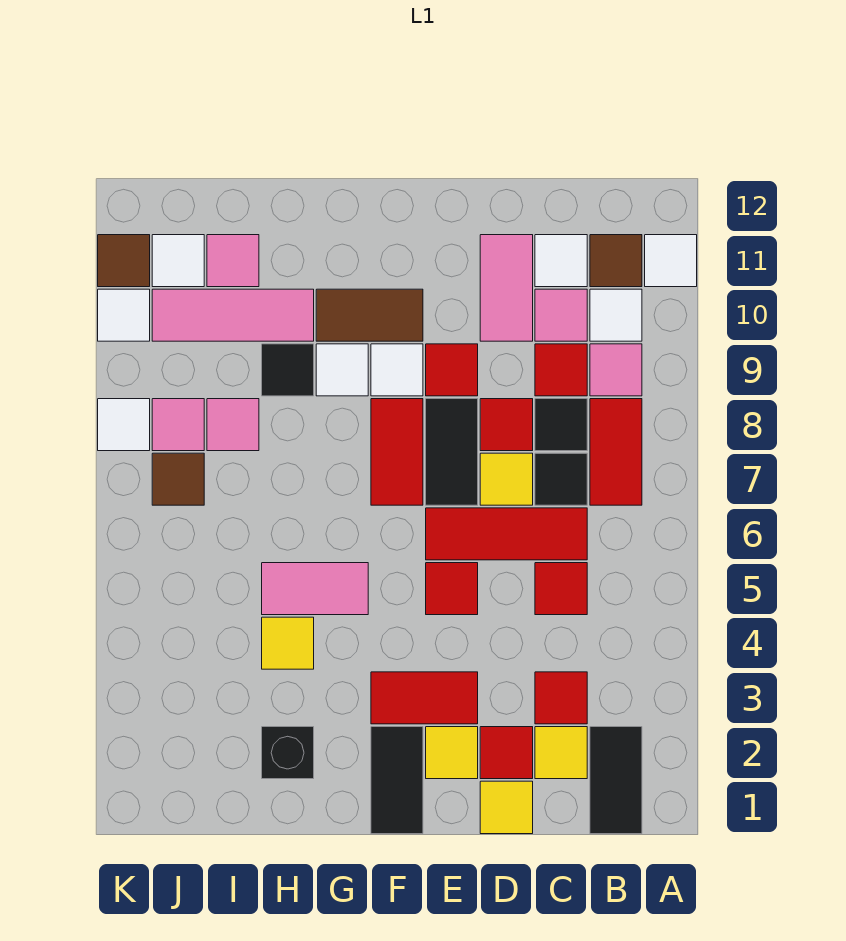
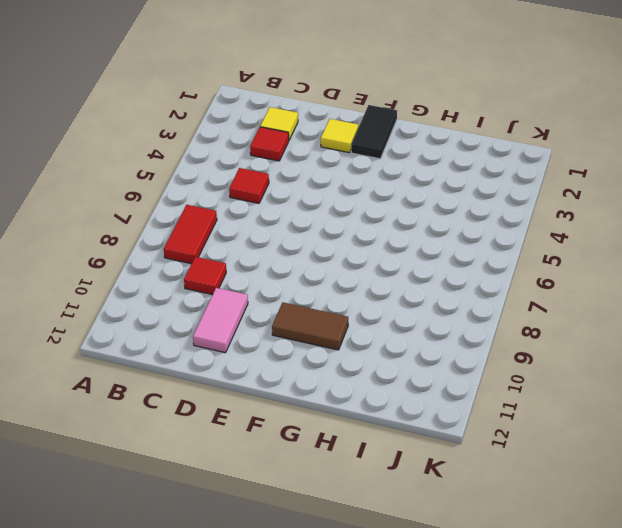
none -> white 1x1 tile [645,235,697,287]
none -> black 1x2 tile [590,727,642,834]
none -> pink 1x1 tile [590,344,642,396]
none -> white 1x1 tile [590,289,642,341]

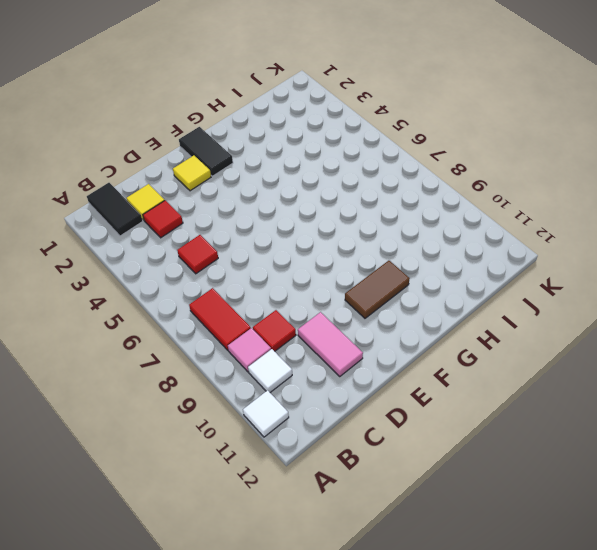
none -> brown 1x1 tile [590,235,642,287]
none -> red 1x3 tile [426,508,587,560]
none -> black 1x1 tile [535,453,587,505]
none -> black 1x1 tile [535,399,587,451]

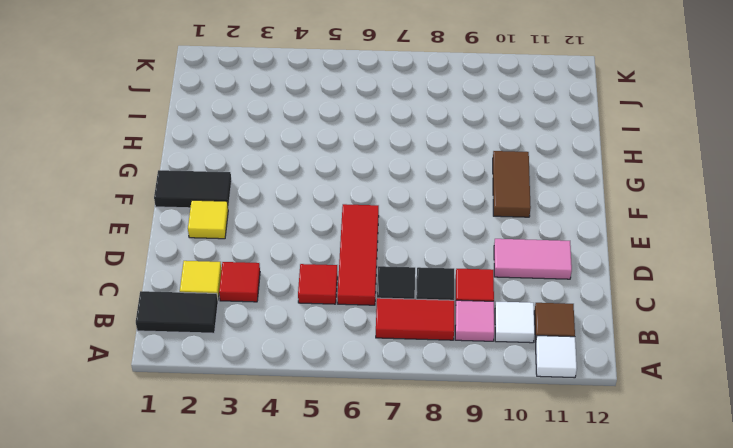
none -> pink 1x1 tile [535,289,587,341]
none -> white 1x1 tile [535,235,587,287]
none -> yellow 1x1 tile [480,781,533,834]
none -> red 1x1 tile [480,727,533,779]

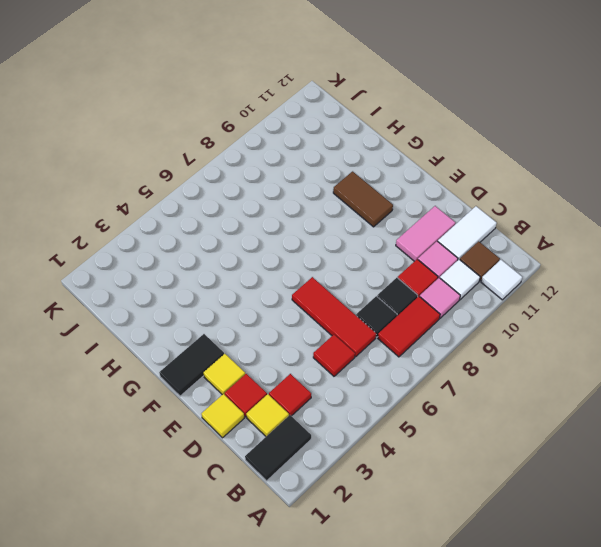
white 1x2 tile [438,206,497,260] -> white 1x1 tile [535,235,587,287]
none -> yellow 1x1 tile [480,453,533,505]
none -> red 1x1 tile [480,399,533,451]
none -> red 1x2 tile [371,672,478,724]
none -> red 1x1 tile [426,563,478,615]

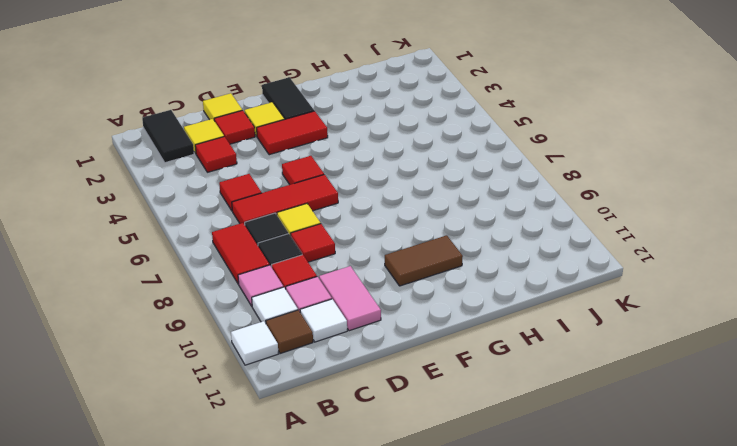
none -> black 1x2 tile [426,399,478,505]
none -> red 1x1 tile [426,344,478,396]
none -> red 1x2 tile [371,399,423,505]
none -> white 1x1 tile [371,344,423,396]

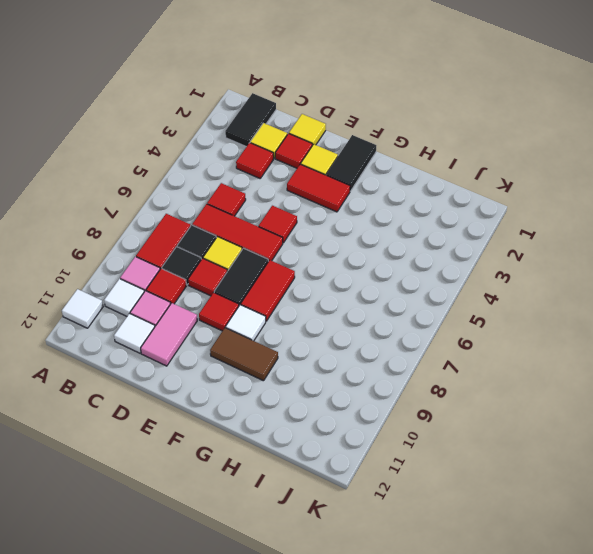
none -> brown 1x1 tile [590,235,642,287]
none -> pink 1x2 tile [262,563,368,615]
none -> white 1x1 tile [316,344,368,396]
none -> black 1x1 brick [262,727,314,779]

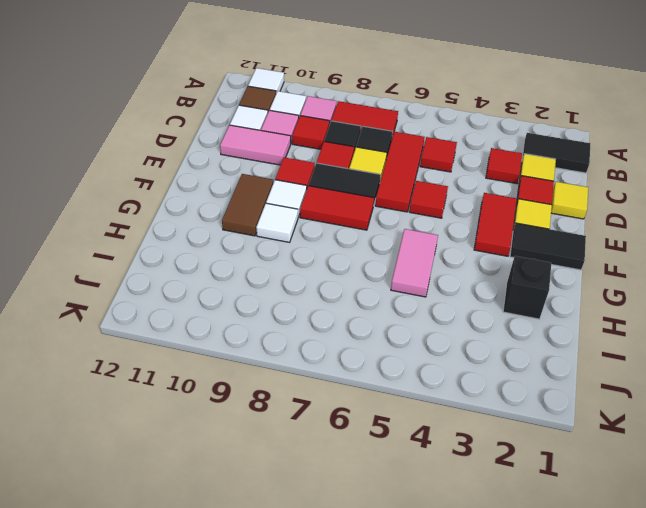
none -> yellow 1x1 tile [262,617,314,669]
none -> black 1x1 tile [262,344,314,396]
none -> pink 1x3 tile [152,289,314,341]
none -> pink 1x1 tile [207,399,259,451]

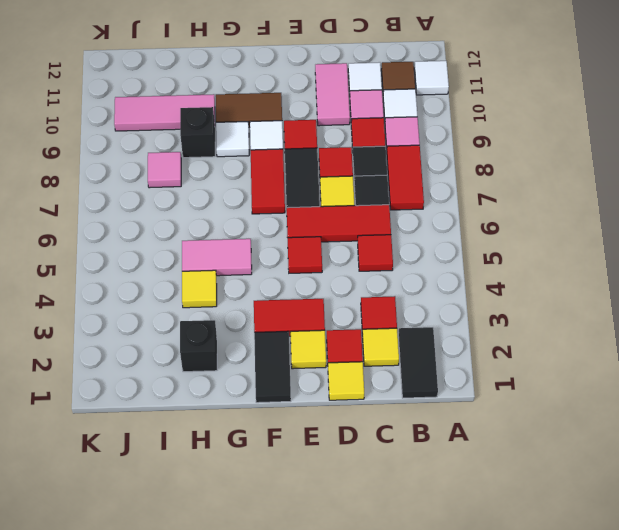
black 1x1 brick [180,107,215,158] -> black 1x1 tile [262,344,314,396]
none -> pink 1x1 tile [207,235,259,287]
none -> brown 1x1 tile [152,453,204,505]
none -> pink 1x1 tile [152,399,204,451]
none -> white 1x1 tile [152,235,204,287]

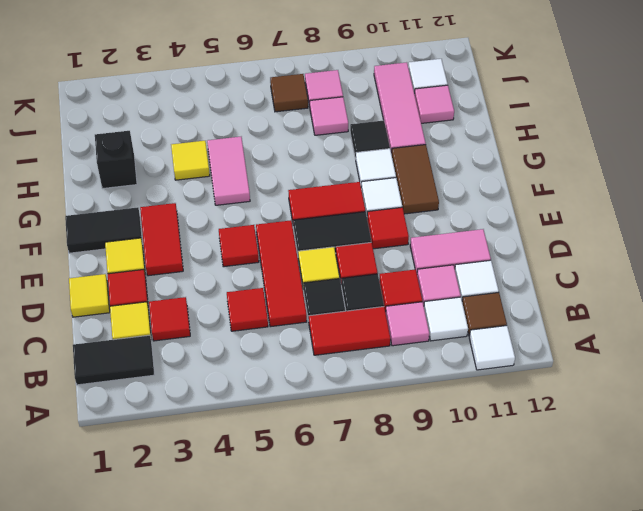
none -> white 1x1 tile [98,399,150,451]
none -> white 1x1 tile [98,289,150,341]
none -> brown 1x1 tile [98,235,150,287]

